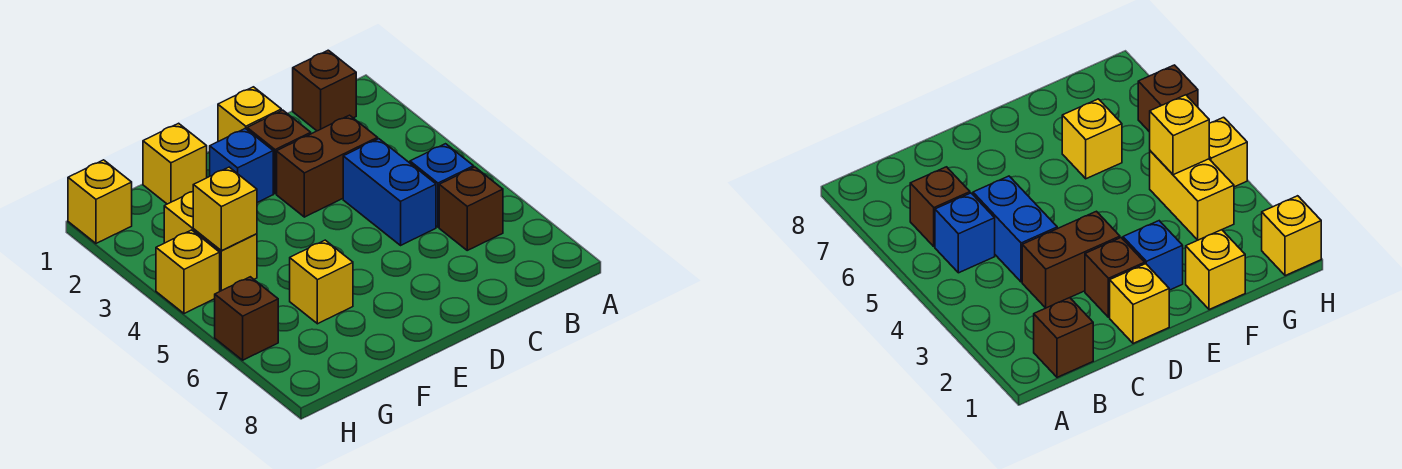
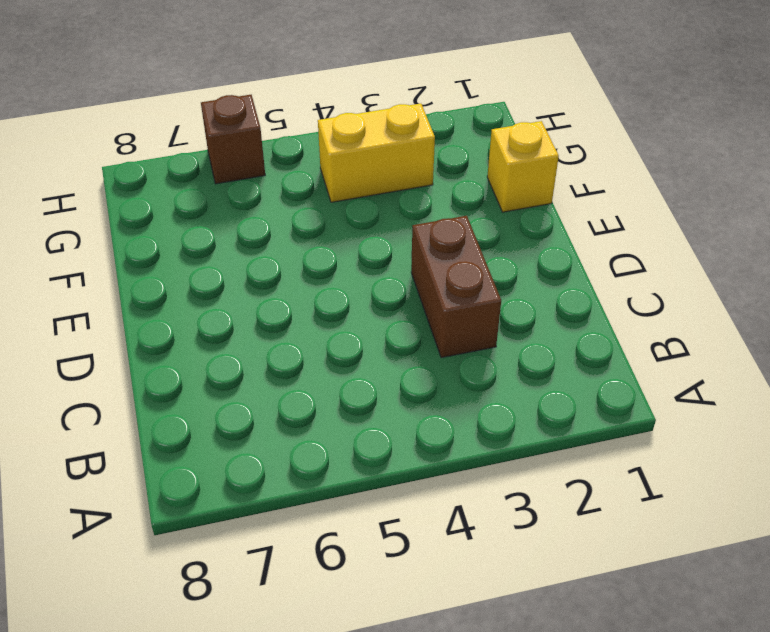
none -> brown 1x1 brick [293,50,356,131]
none -> blue 1x1 brick [410,144,474,227]
none -> brown 1x1 brick [439,167,503,250]

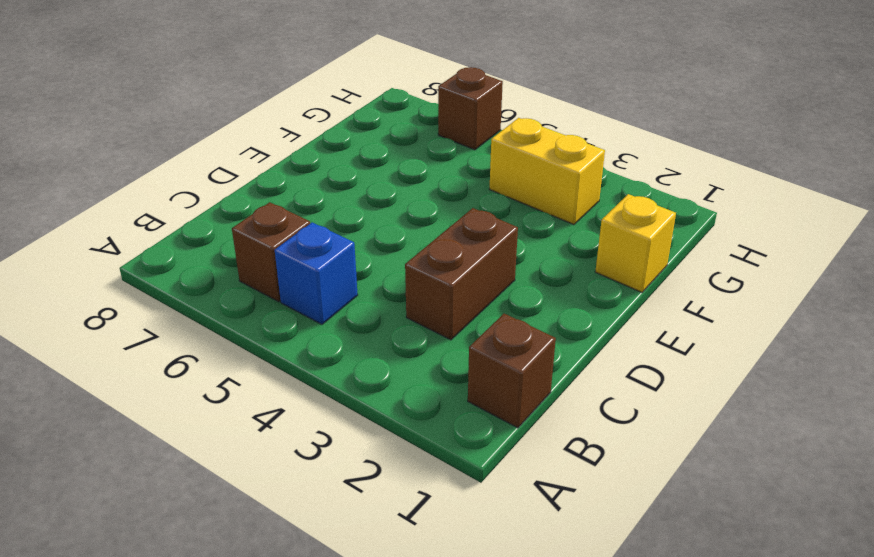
none -> blue 1x2 brick [343,139,436,245]
none -> yellow 1x1 brick [218,87,281,142]
none -> brown 1x1 brick [247,110,311,194]

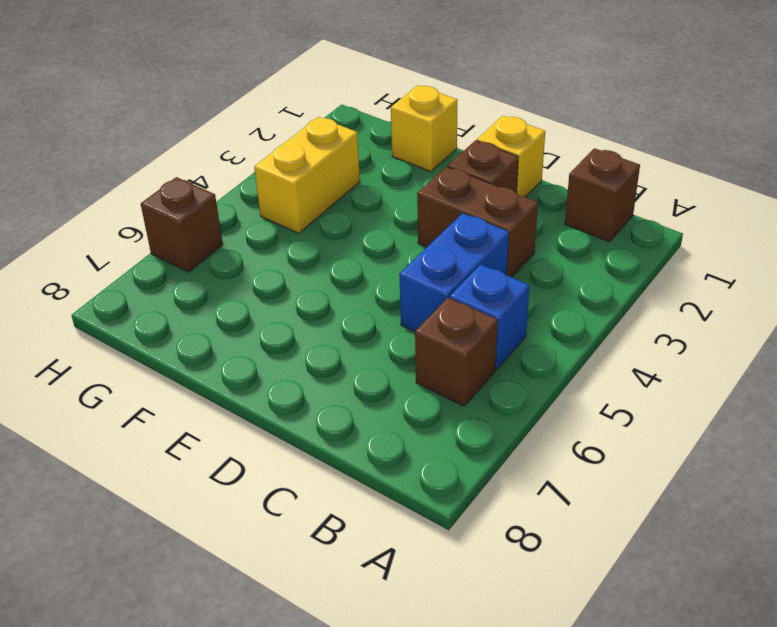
none -> blue 1x1 brick [210,128,273,202]
none -> yellow 1x1 brick [290,240,353,324]
none -> yellow 1x1 brick [68,160,132,243]

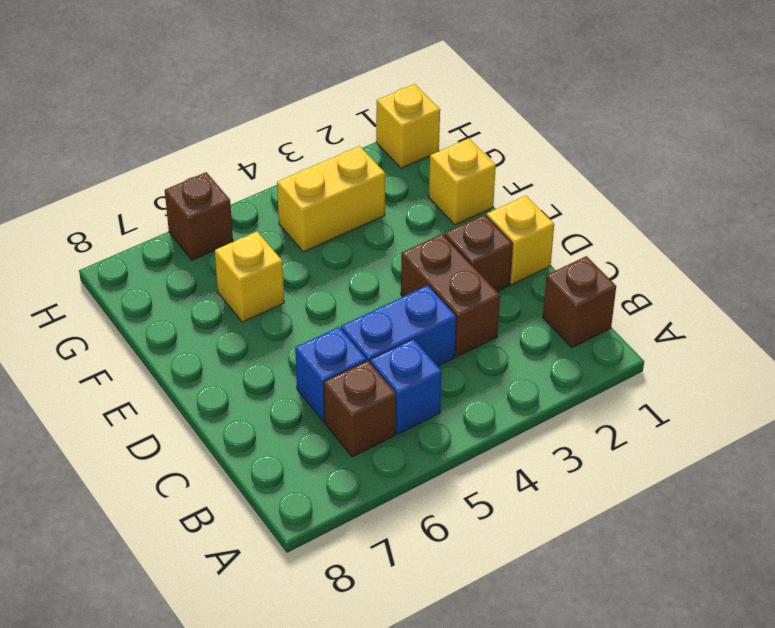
blue 1x1 brick [295,327,366,422] -> blue 1x1 brick moved to [210,128,273,202]
none -> yellow 1x1 brick [156,230,220,313]
none -> yellow 1x1 brick [193,167,257,251]

